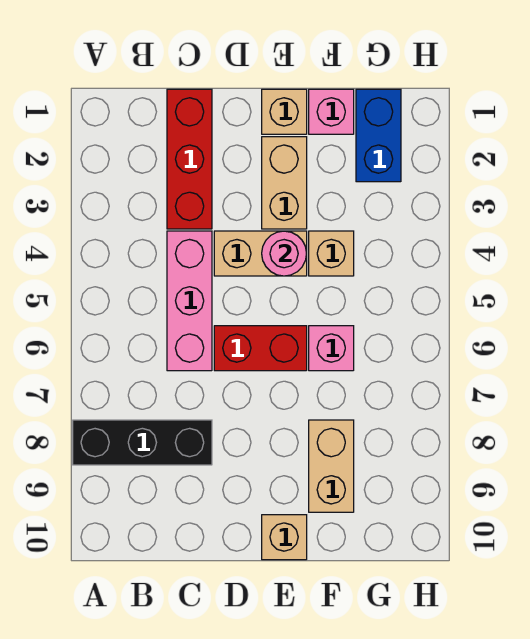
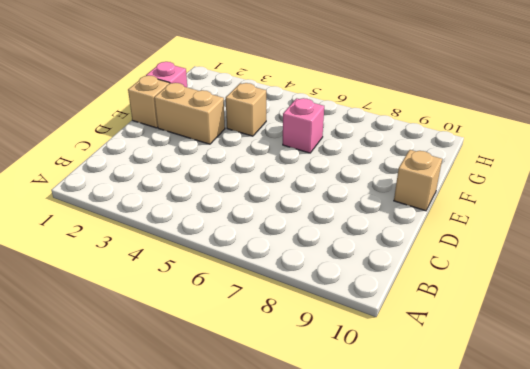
none -> black 1x3 brick [73,420,212,465]
none -> red 1x3 brick [167,89,212,229]
none -> pink 1x3 brick [167,231,212,371]

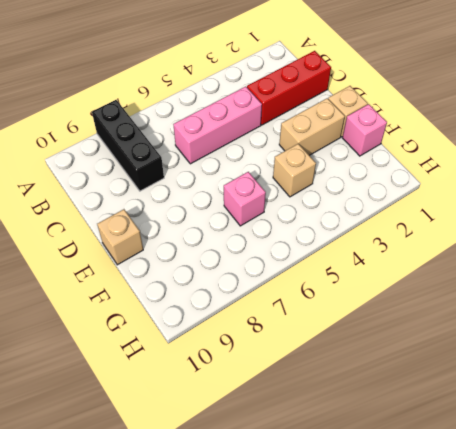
none -> tan 1x2 brick [214,231,307,276]
none -> red 1x2 brick [214,326,307,371]
none -> tan 1x2 brick [309,420,354,512]

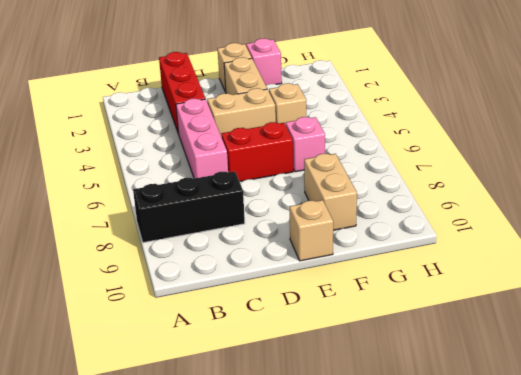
none -> blue 1x2 brick [356,89,401,182]
none -> pink 1x1 round brick [262,231,307,276]

